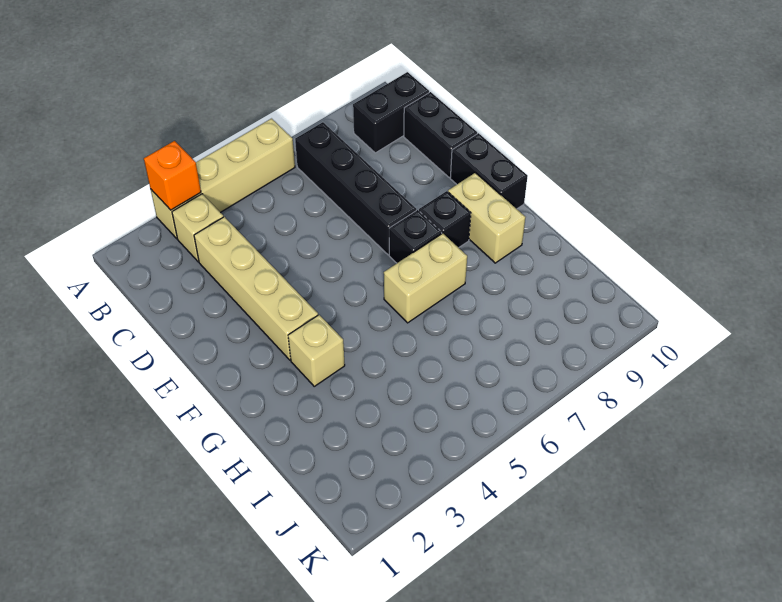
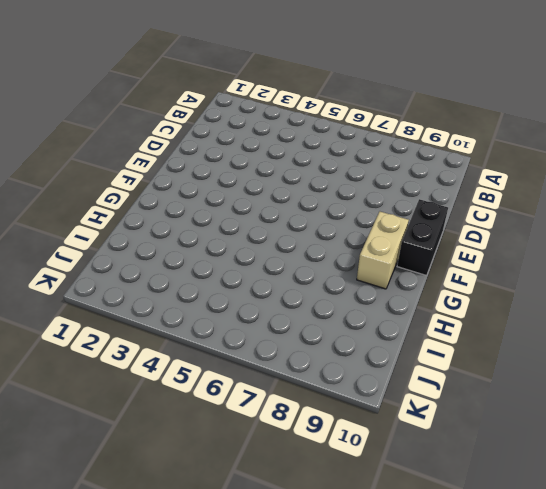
none -> tan 1x4 brick [151,119,295,239]
none -> tan 1x1 brick [172,194,223,262]
none -> black 1x4 brick [295,122,416,255]

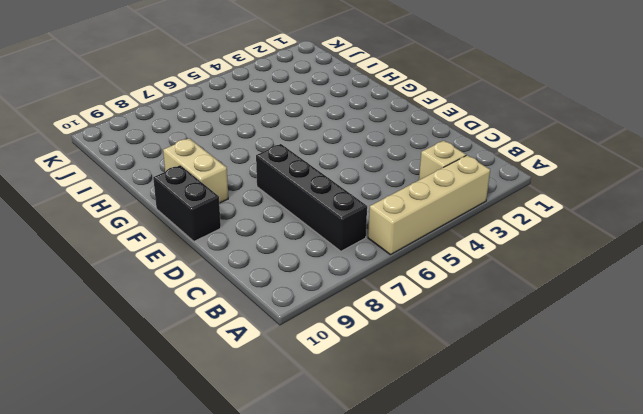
none -> black 1x2 brick [353,72,429,153]
none -> tan 1x4 brick [194,217,318,360]
none -> black 1x2 brick [404,92,477,177]

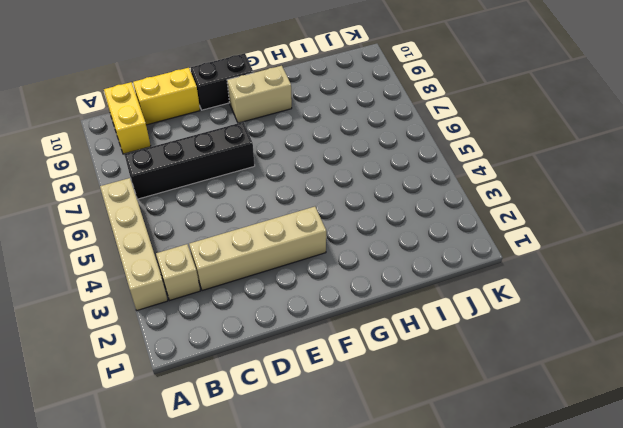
yellow 1x2 brick [104,82,151,154] -> black 1x2 brick [353,72,429,153]
yellow 1x2 brick [133,68,200,125] -> black 1x2 brick [404,92,477,177]
none -> black 1x1 brick [389,210,442,263]
none -> black 1x1 brick [419,191,471,248]
none -> tan 1x1 brick [288,315,345,386]

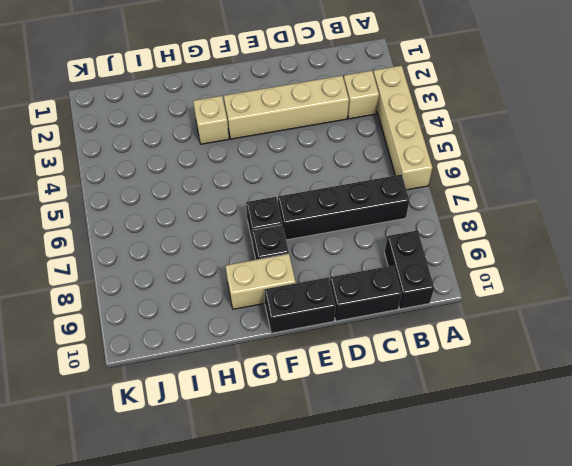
none -> tan 1x2 brick [384,233,467,323]
none -> orange 1x1 brick [144,141,201,210]

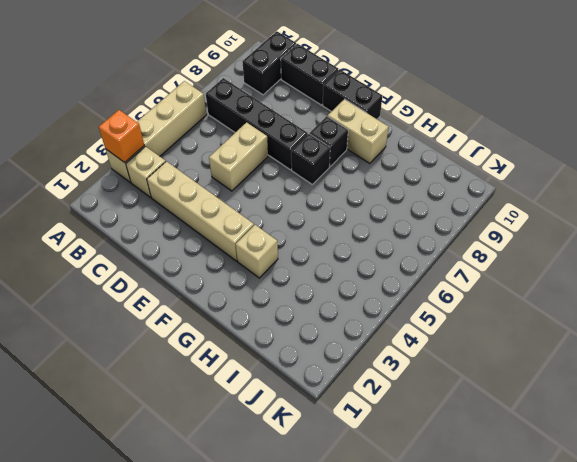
tan 1x2 brick [209,122,268,191] -> tan 1x2 brick moved to [384,233,467,323]

